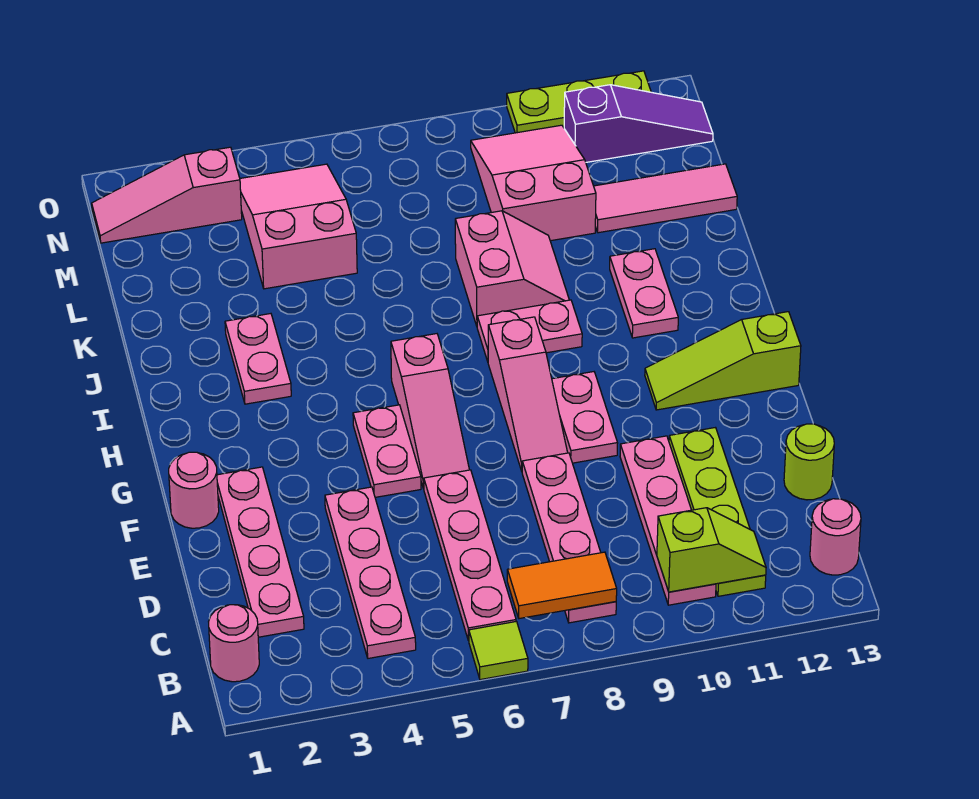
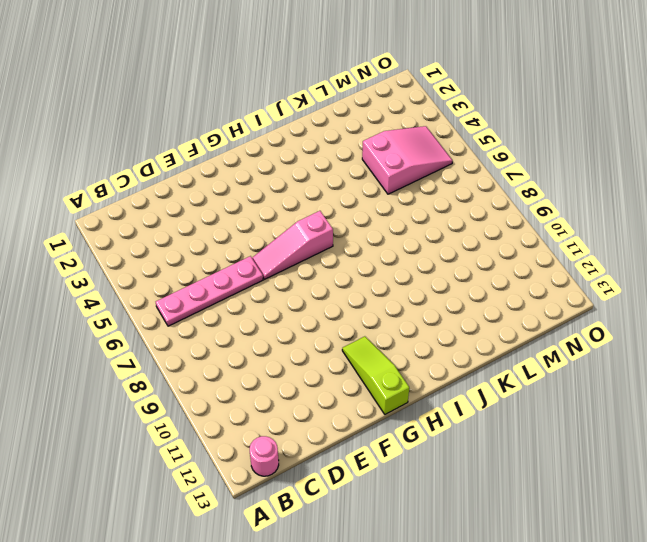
none -> lime 1x1 tile [469,621,528,680]
none -> pink 1x1 round brick [209,605,259,682]
none -> pink 1x4 plate [325,487,416,658]

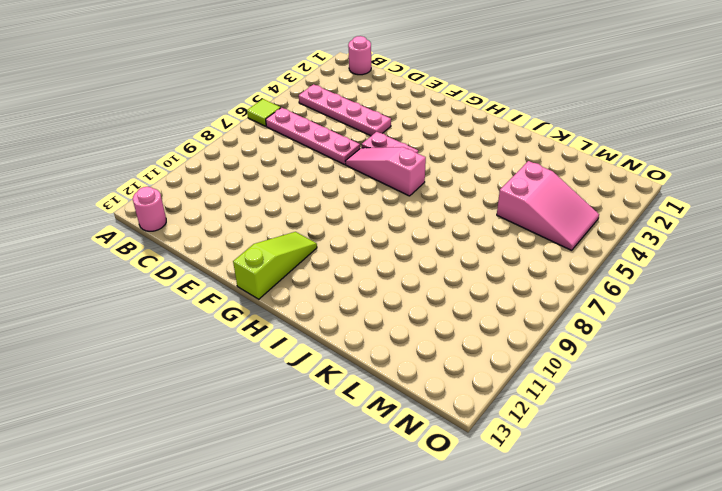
none -> pink 1x4 plate [522,453,616,623]
none -> pink 1x4 plate [620,436,716,605]
none -> lime 1x4 plate [669,428,766,596]

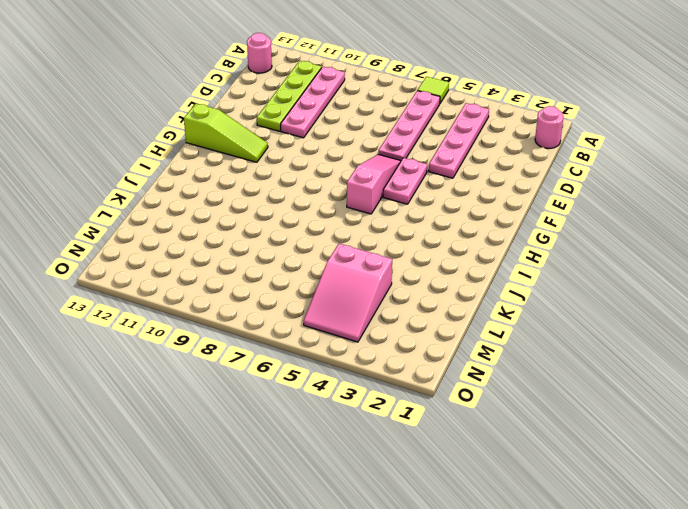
none -> pink 1x4 plate [522,453,616,623]
none -> pink 1x4 plate [217,467,304,637]
none -> lime 1x1 round brick [784,424,834,500]

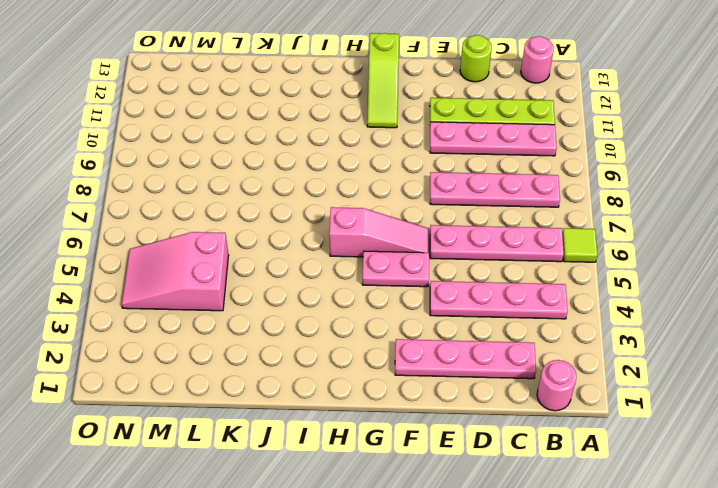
none -> pink 1x1 round brick [169,452,219,528]
none -> pink 1x3 slope [488,317,568,471]
none -> pink 1x2 plate [552,372,618,463]

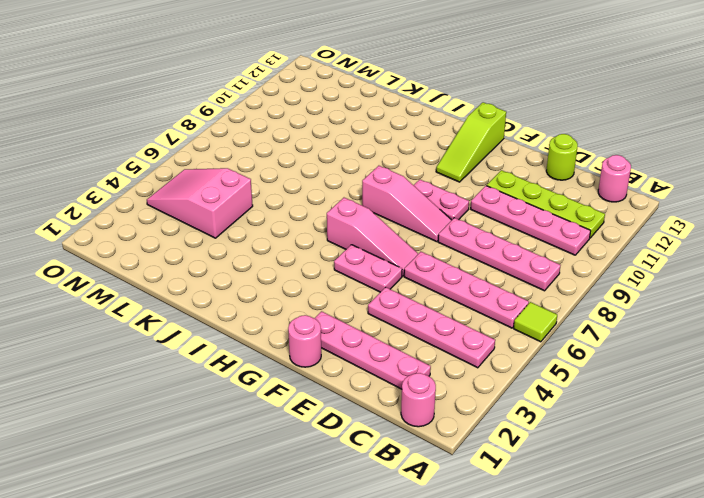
none -> pink 1x2 plate [225,314,291,404]
none -> pink 1x2 plate [477,300,582,361]
none -> pink 1x2 plate [610,249,678,338]

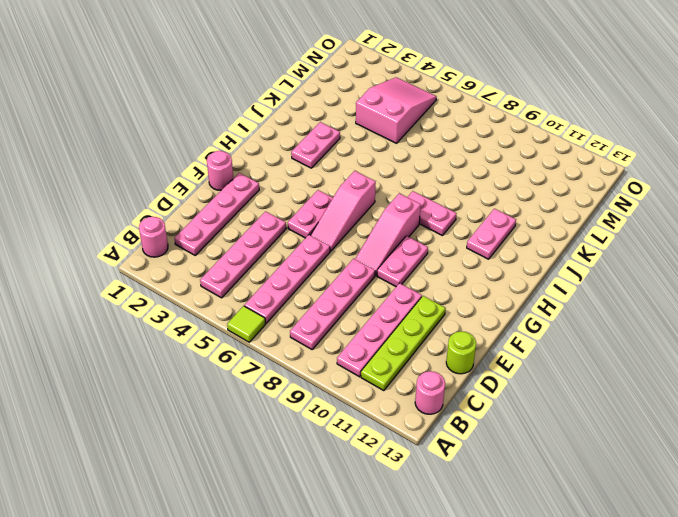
none -> lime 1x3 slope [645,312,801,410]
none -> pink 2x2 slope [455,211,569,326]
none -> pink 2x3 slope [471,125,596,241]

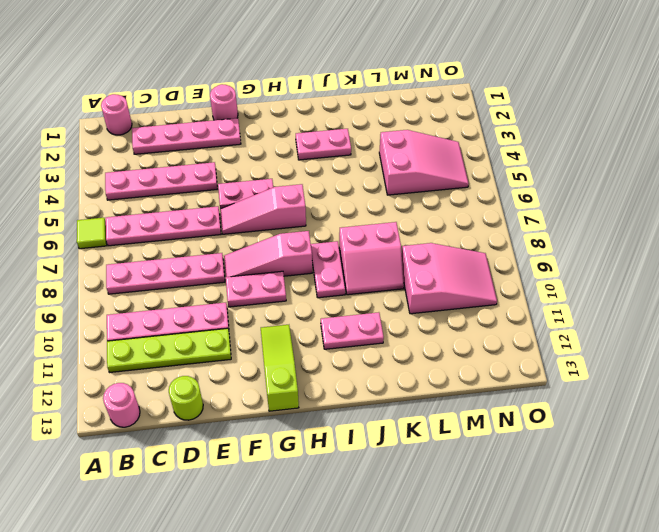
none -> pink 1x3 tile [594,164,737,233]
none -> pink 1x3 slope [92,147,242,243]
none -> purple 1x3 slope [564,85,713,162]

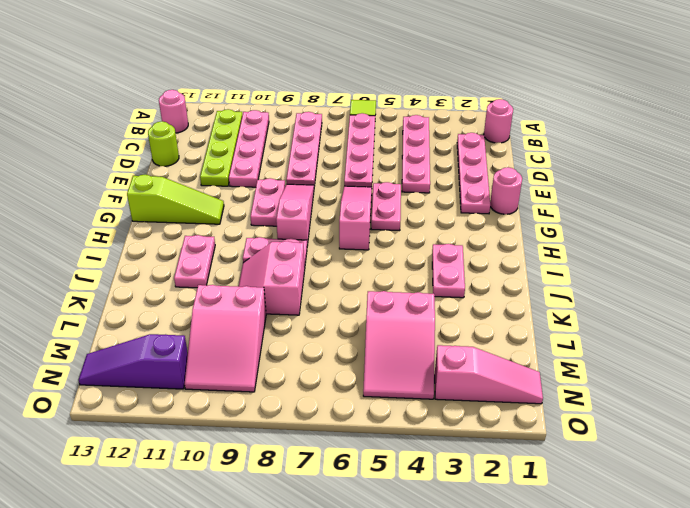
none -> pink 1x3 tile [594,164,737,233]
none -> lime 1x3 plate [507,71,651,133]
none -> orange 1x2 tile [507,552,617,619]

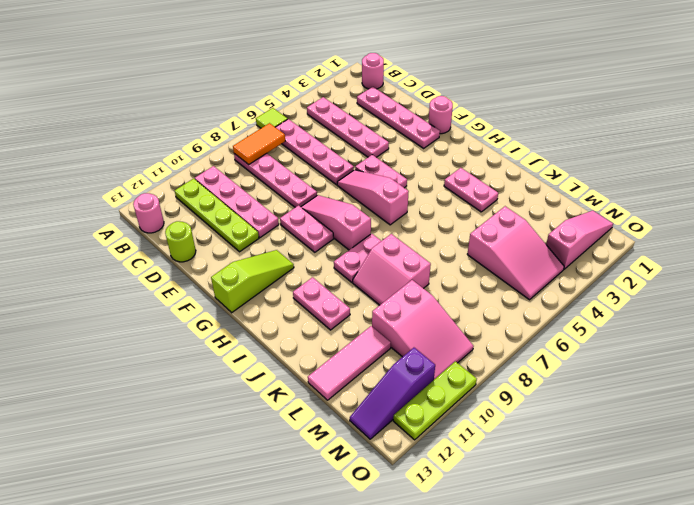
none -> lime 1x2 slope [657,508,766,592]

